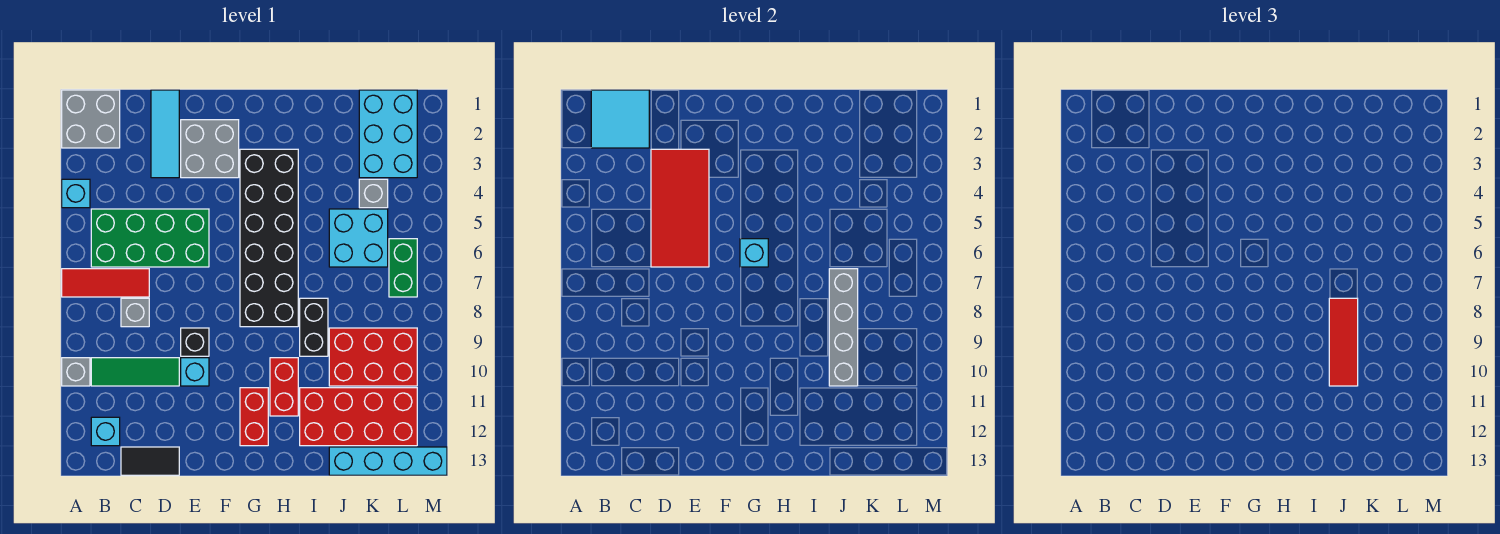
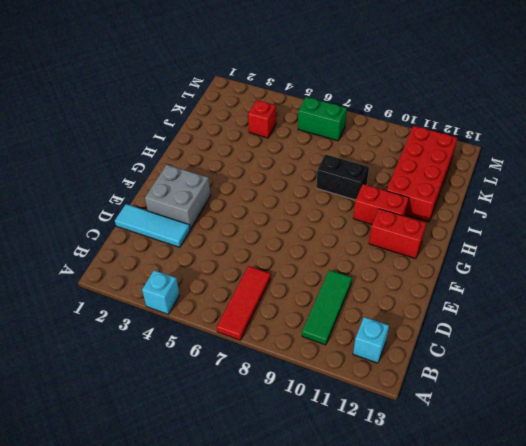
red 1x1 brick [248,100,276,138] -> grey 1x1 brick [359,179,388,208]
none -> grey 2x2 brick [62,90,120,148]
none -> grey 1x1 brick [62,358,90,386]
none -> green 2x4 brick [91,209,209,267]

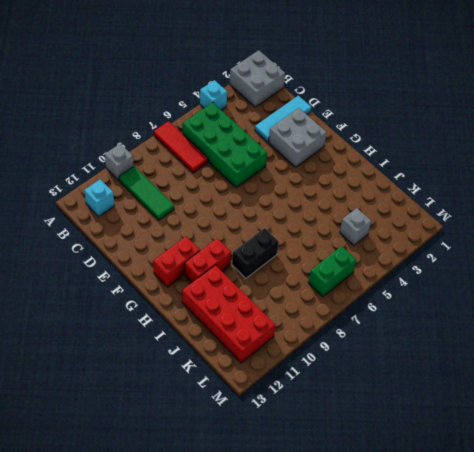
none -> grey 1x1 brick [121,298,149,327]
none -> black 1x2 tile [121,447,179,475]
none -> black 1x1 brick [181,328,209,356]

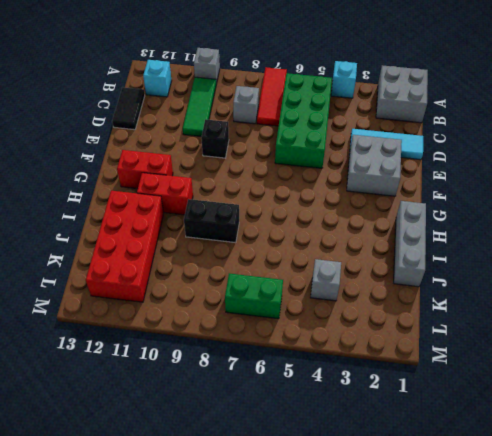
grey 1x3 brick [394,201,426,287] -> none
none -> cyan 1x1 brick [181,358,209,386]
none -> black 2x6 brick [240,149,298,327]
none -> cyan 2x2 brick [329,209,388,267]

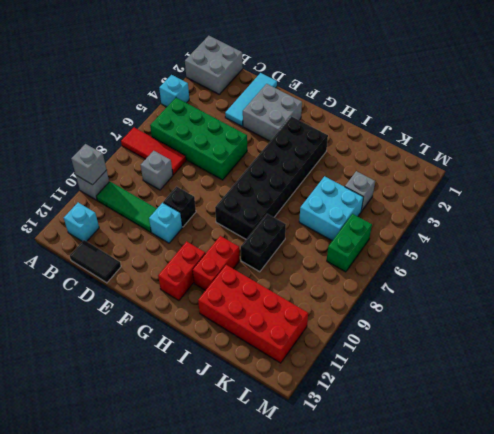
grey 1x1 brick [71,144,106,185] -> none
none -> red 2x3 brick [329,328,417,386]
none -> cyan 1x4 brick [329,447,447,475]
none -> cyan 2x3 brick [359,90,417,178]

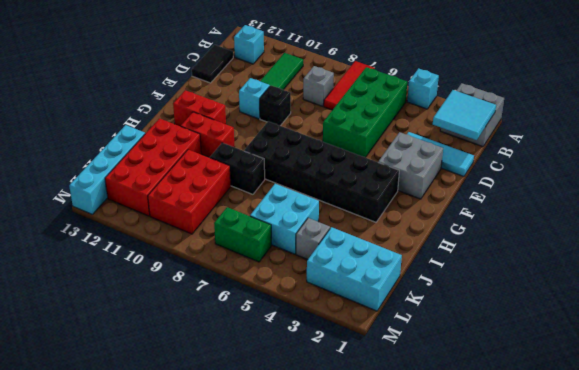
none -> grey 1x1 brick [62,358,90,386]
none -> red 2x4 tile [651,149,709,267]
none -> cyan 1x1 brick [740,239,768,267]

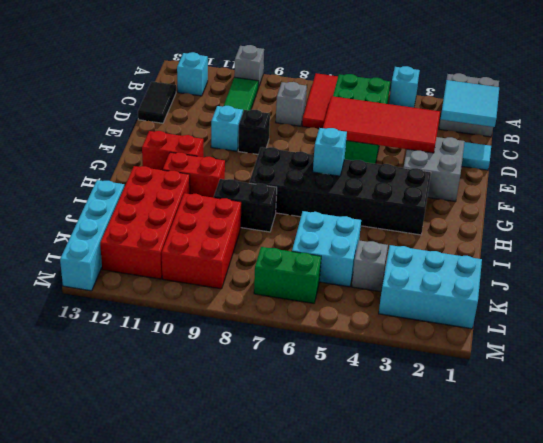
none -> grey 1x4 brick [829,269,858,386]
none -> red 1x3 tile [1329,298,1358,386]

